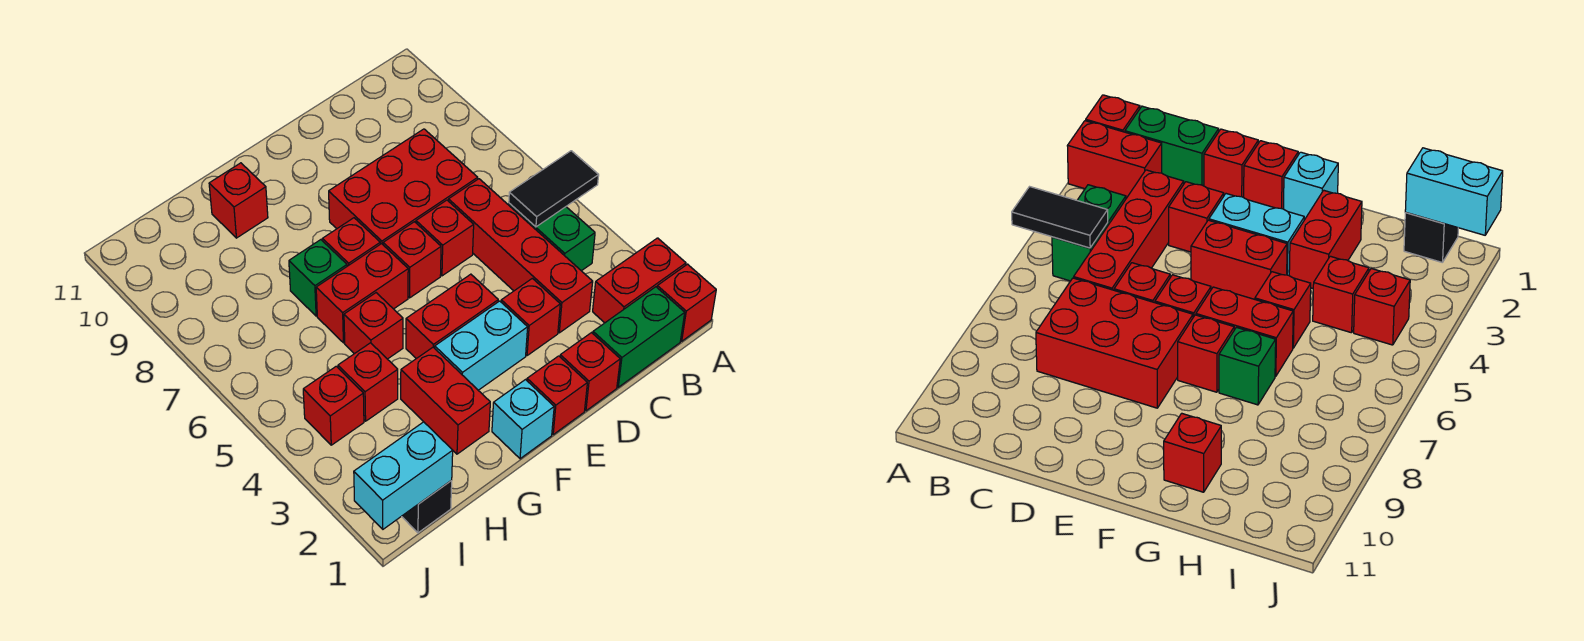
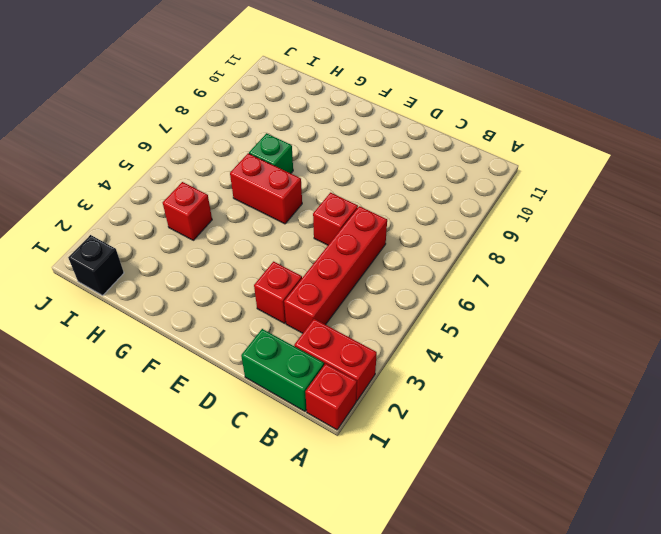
none -> green 1x2 brick [509,203,595,271]
none -> red 2x3 brick [329,129,478,244]
none -> red 1x1 brick [560,333,620,411]

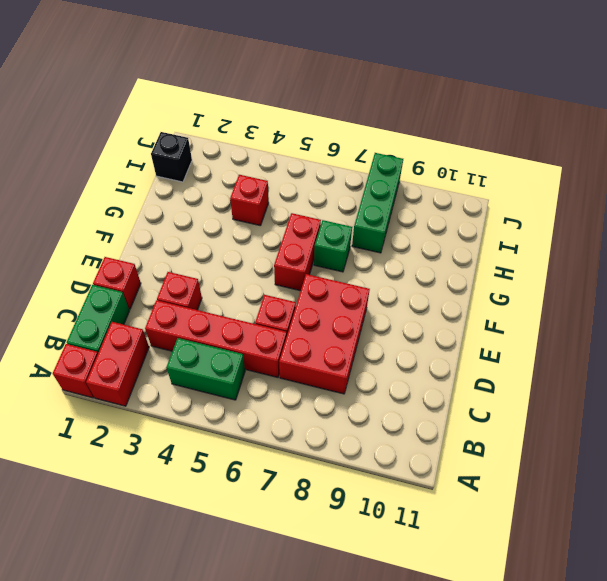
green 1x3 brick [352,153,403,253] -> none
none -> red 1x1 brick [527,356,587,434]
none -> cyan 1x2 brick [435,301,528,390]
none -> red 1x2 brick [406,274,498,359]

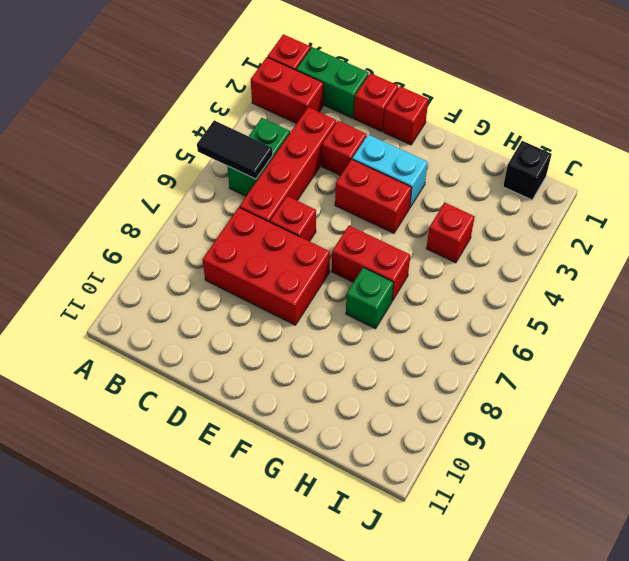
none -> red 1x1 brick [383,222,441,298]
none -> cyan 1x1 brick [492,380,554,459]
none -> red 1x1 brick [323,218,380,266]

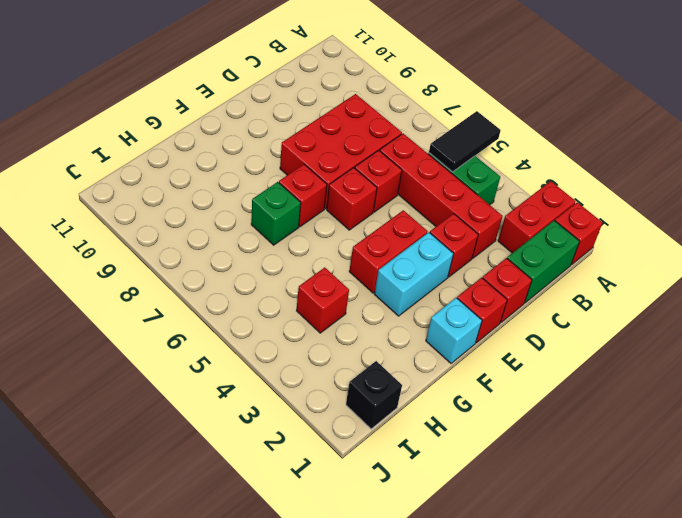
none -> red 1x2 brick [316,244,408,343]
none -> red 1x2 brick [401,347,490,454]
none -> red 1x1 brick [344,293,403,359]

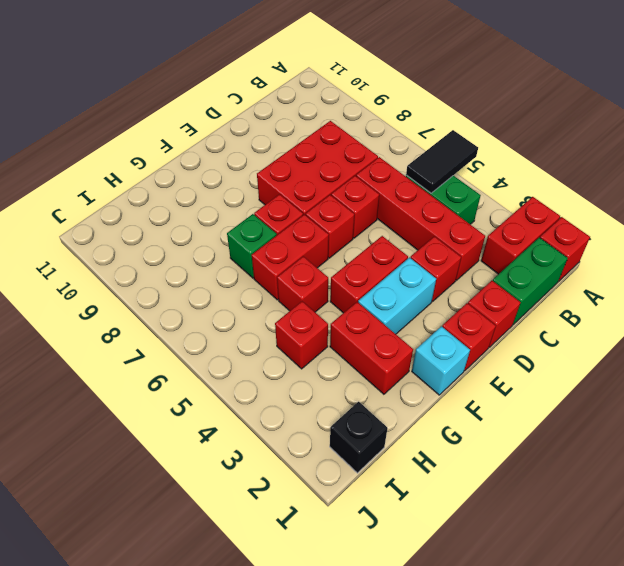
none -> red 1x1 brick [209,163,268,238]
none -> red 1x1 brick [303,366,364,445]
none -> cyan 1x2 brick [354,422,453,529]

